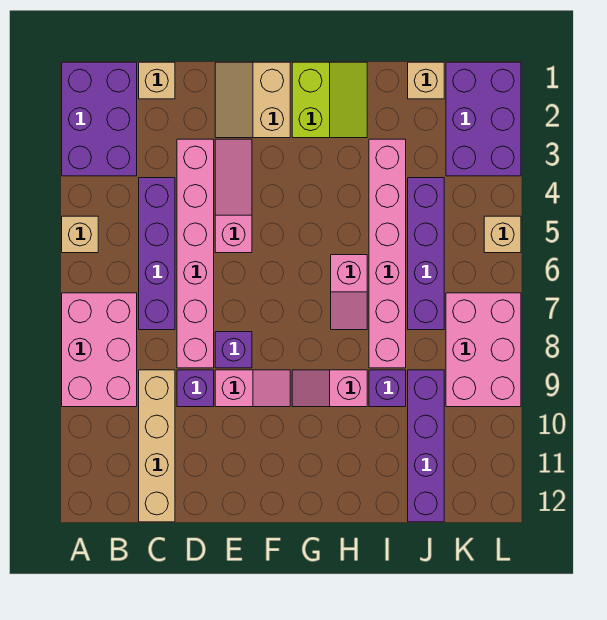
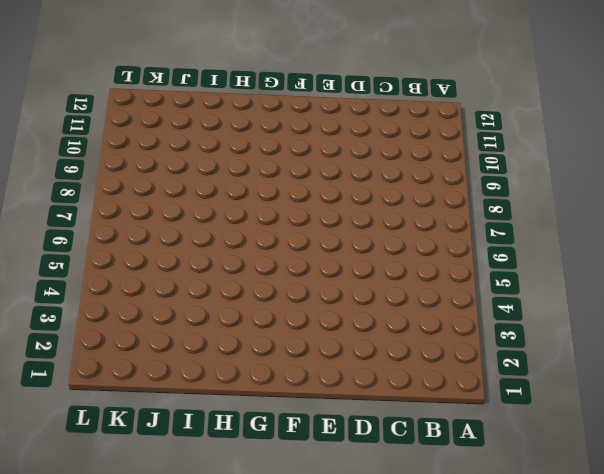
none -> purple 2x3 brick [62,62,137,176]
none -> tan 1x1 brick [62,216,98,253]
none -> pink 2x3 brick [62,293,137,407]

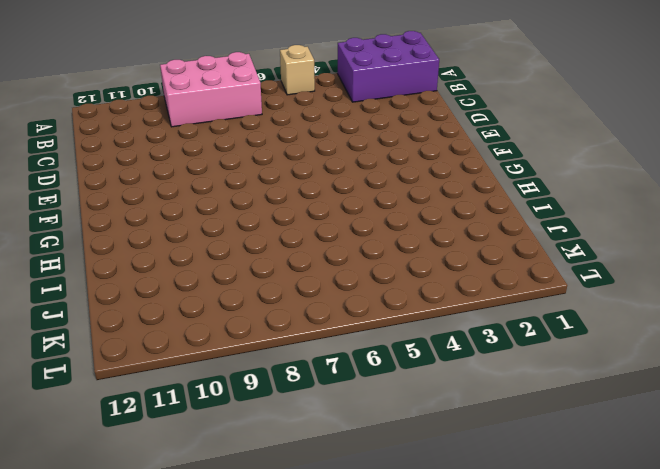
none -> tan 1x1 brick [139,62,175,99]
none -> purple 1x4 brick [139,178,175,330]
none -> tan 1x4 brick [139,370,175,522]

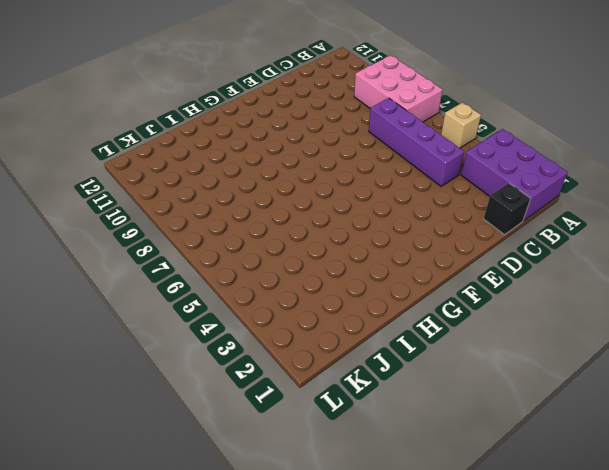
black 1x1 brick [484,183,530,235] -> tan 1x1 brick [139,62,175,99]
none -> tan 1x4 brick [139,370,175,522]
none -> pink 1x6 brick [177,139,214,368]
none -> purple 1x1 brick [177,370,214,407]

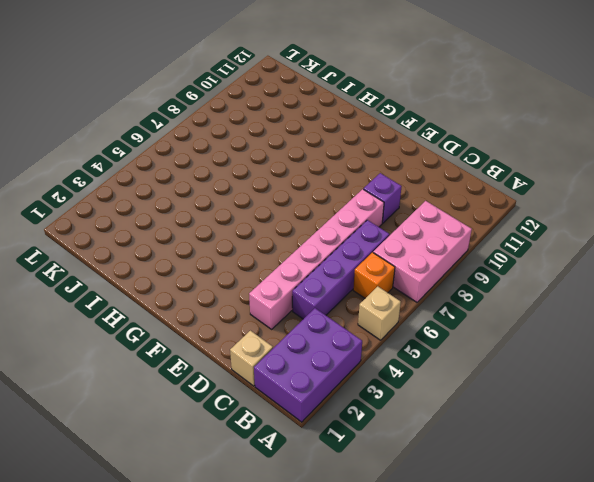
orange 1x1 brick [353,252,395,298] -> none
none -> tan 1x4 brick [139,370,175,522]
none -> tan 2x2 slope [215,62,290,138]
none -> pink 1x3 slope [215,139,252,253]

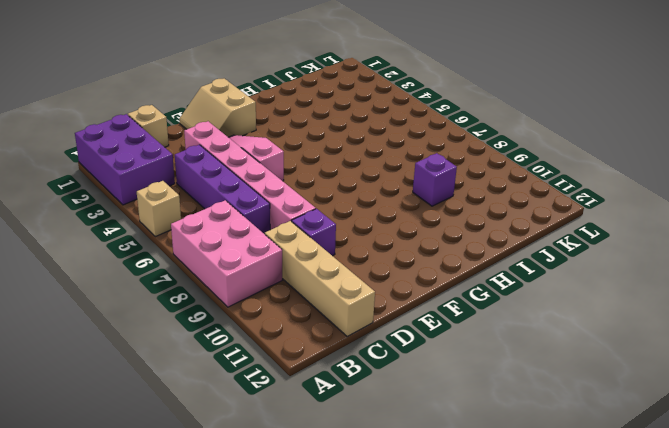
none -> purple 1x1 brick [215,332,252,368]
none -> pink 1x2 slope [215,370,290,407]
none -> lime 2x2 slope [292,62,367,138]

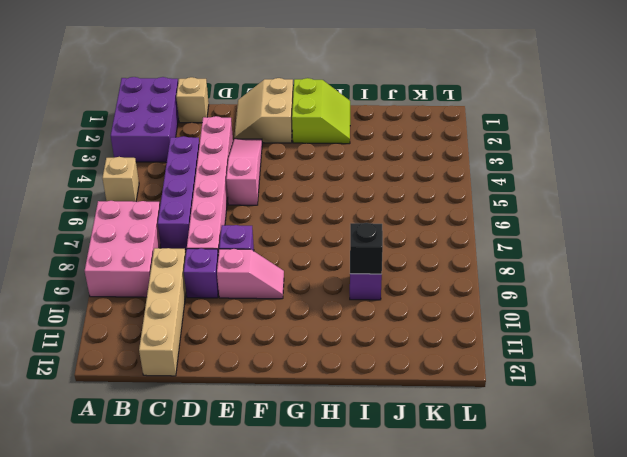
black 1x1 brick [350,223,383,274] -> none
none -> pink 1x2 slope [292,370,367,407]
none -> pink 1x2 slope [331,255,367,330]
none -> pink 1x6 brick [369,139,406,368]

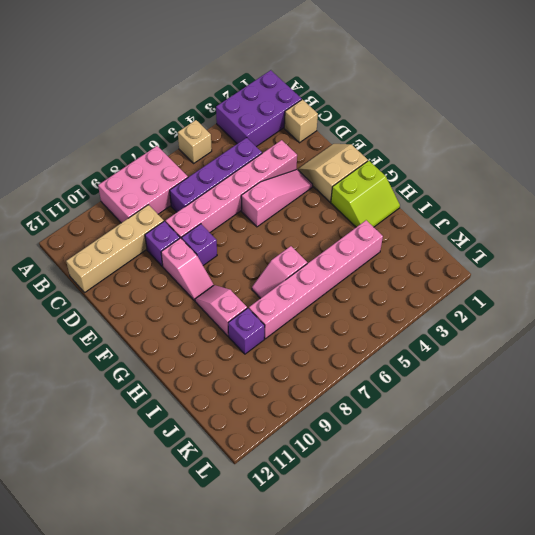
none -> tan 1x1 brick [408,62,444,99]
none -> purple 1x4 brick [408,178,444,330]
none -> purple 1x4 brick [408,370,444,522]

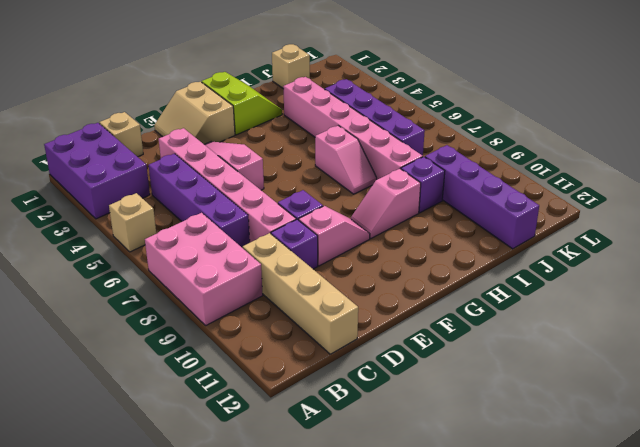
none -> purple 2x3 brick [446,62,521,176]
none -> pink 2x3 brick [446,293,521,407]
none -> tan 1x1 brick [484,216,521,253]

